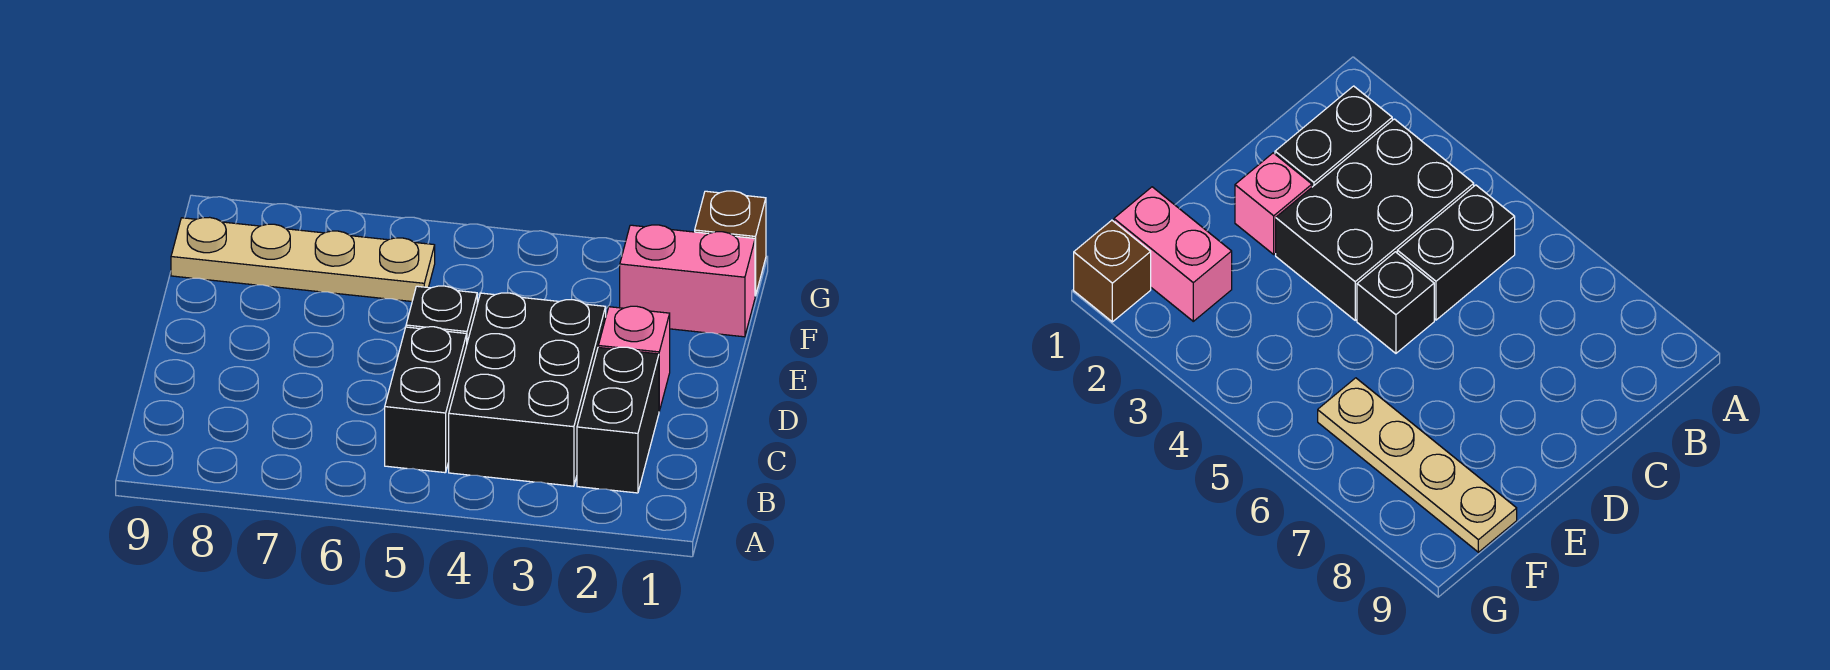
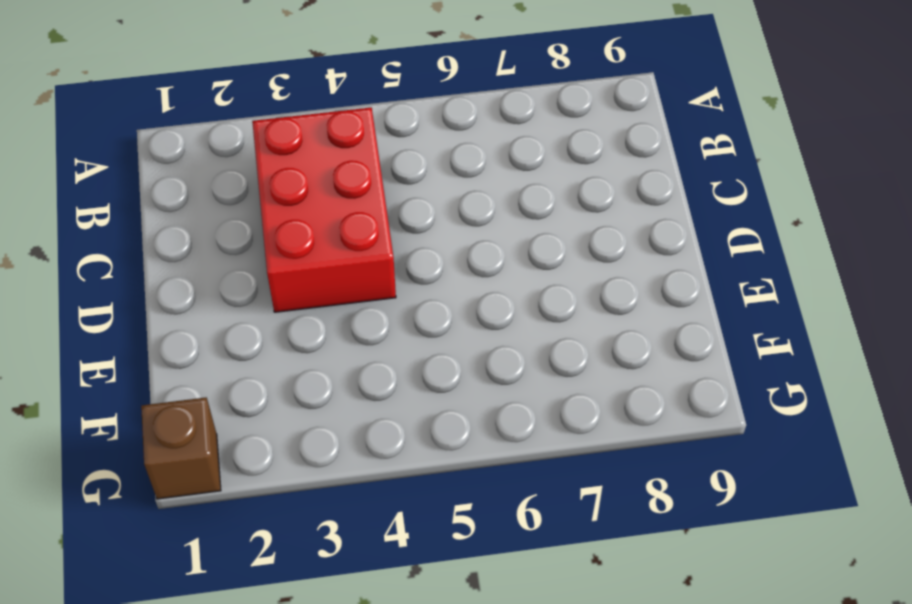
red 2x3 brick [252,108,396,312] -> black 2x3 brick [449,293,606,486]
none -> black 1x2 brick [577,347,659,493]
none -> black 1x2 brick [385,327,467,473]

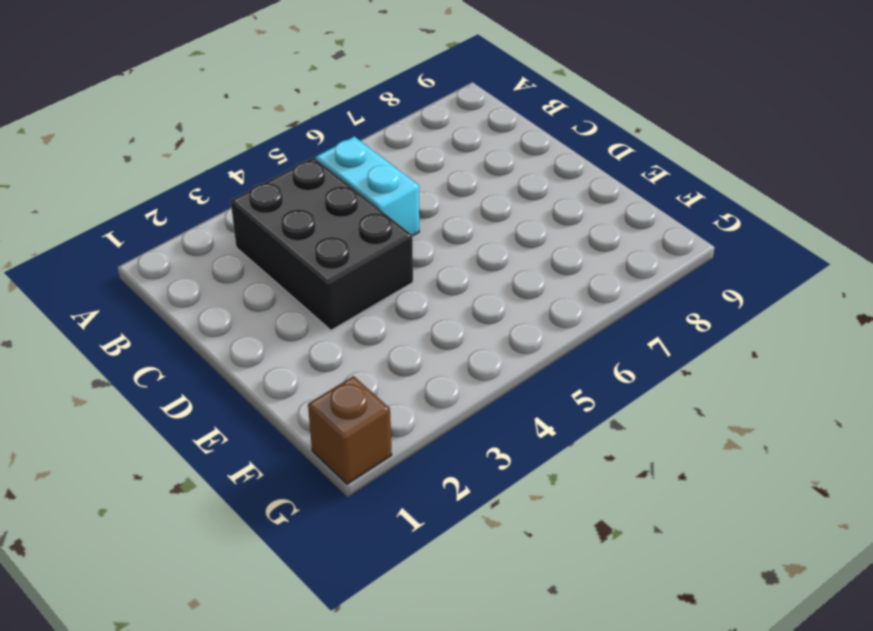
cyan 1x2 brick [316,136,419,236] -> black 1x2 brick [385,327,467,473]
none -> black 1x2 brick [577,347,659,493]
none -> pink 1x1 brick [598,306,670,411]

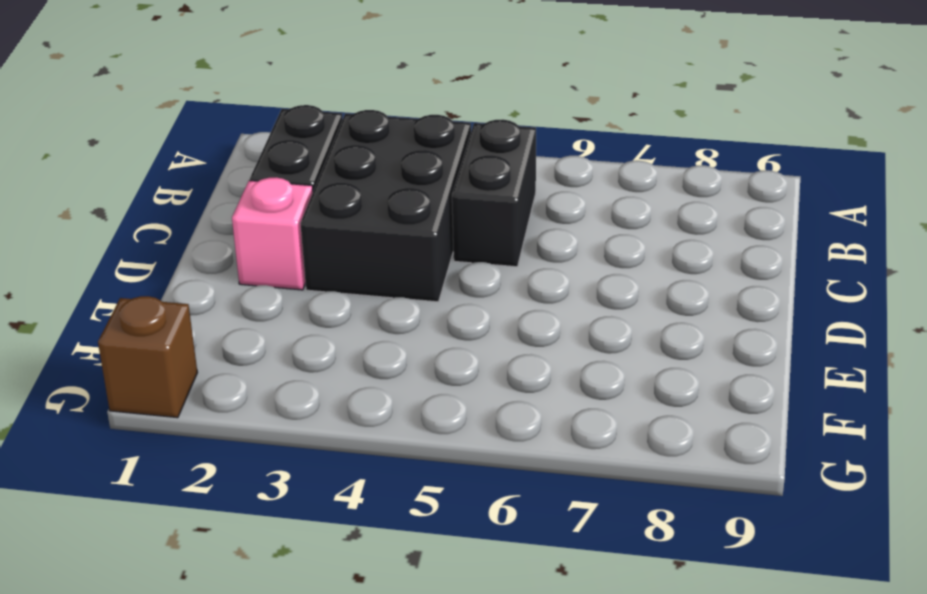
none -> black 1x1 brick [406,286,477,342]
none -> pink 1x2 brick [620,225,755,337]

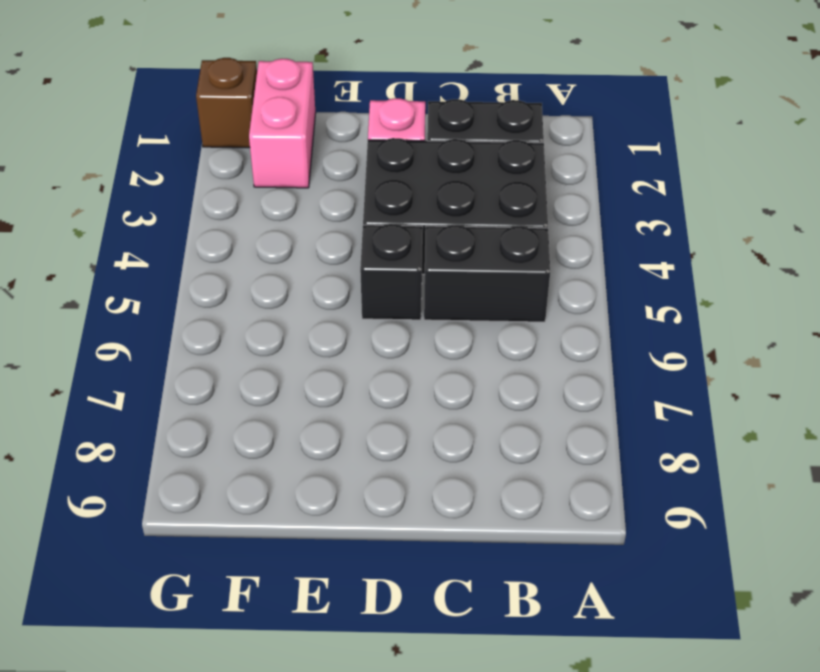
none -> tan 1x4 plate [171,217,435,301]

